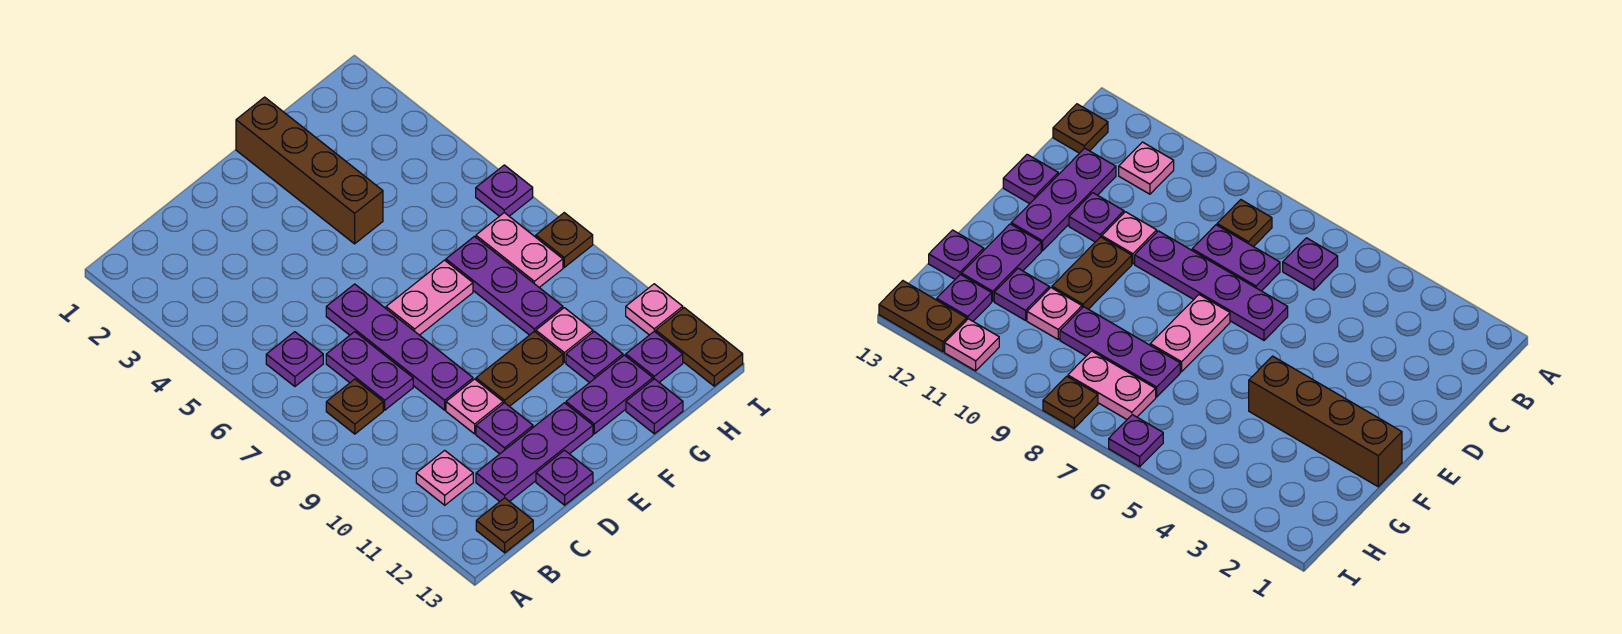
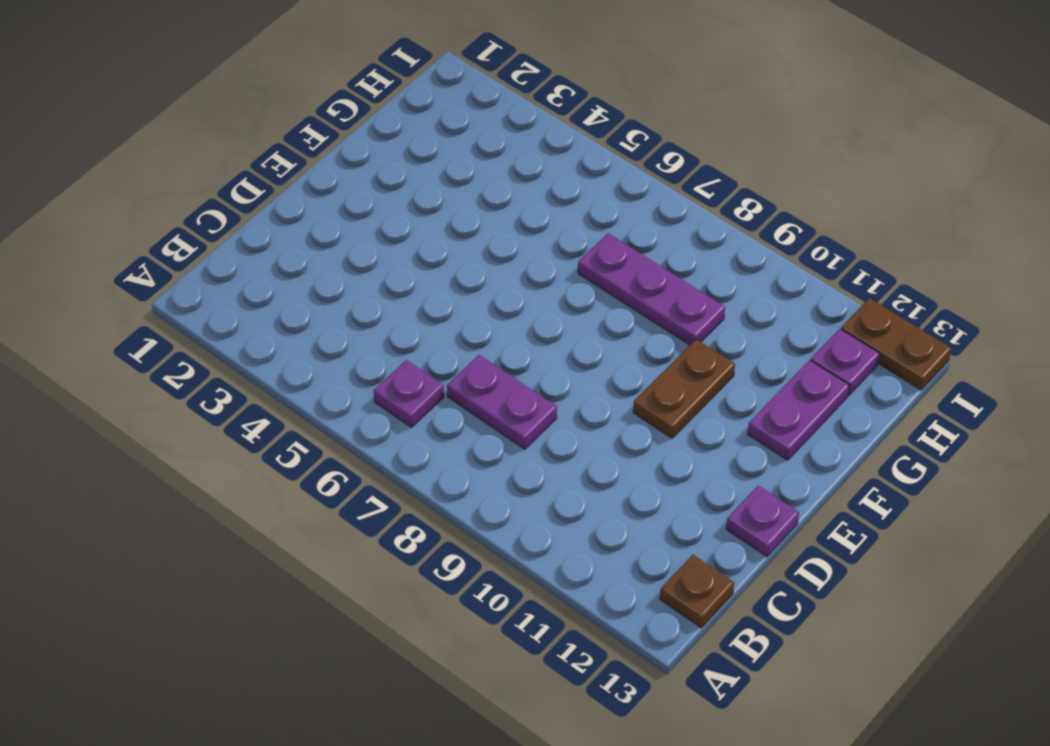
none -> brown 1x1 plate [326,379,383,434]
none -> pink 1x1 plate [416,450,473,505]
none -> purple 1x3 plate [476,403,593,502]

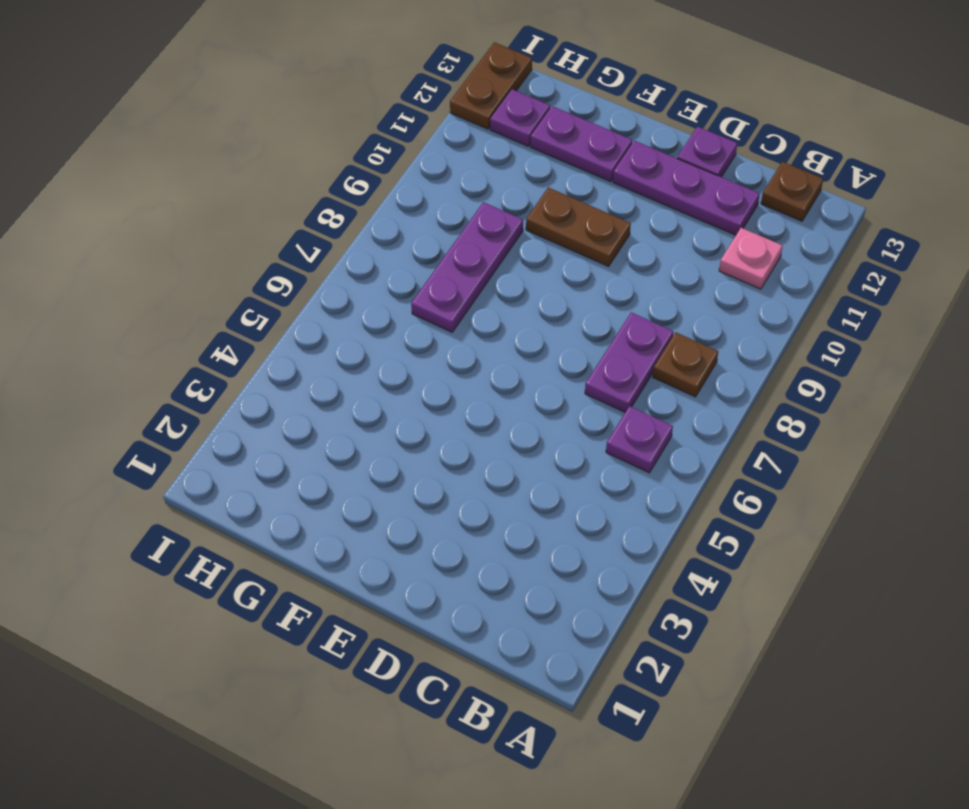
none -> purple 1x4 plate [326,284,473,410]
none -> pink 1x1 plate [446,379,503,434]
none -> purple 1x1 plate [476,403,533,454]

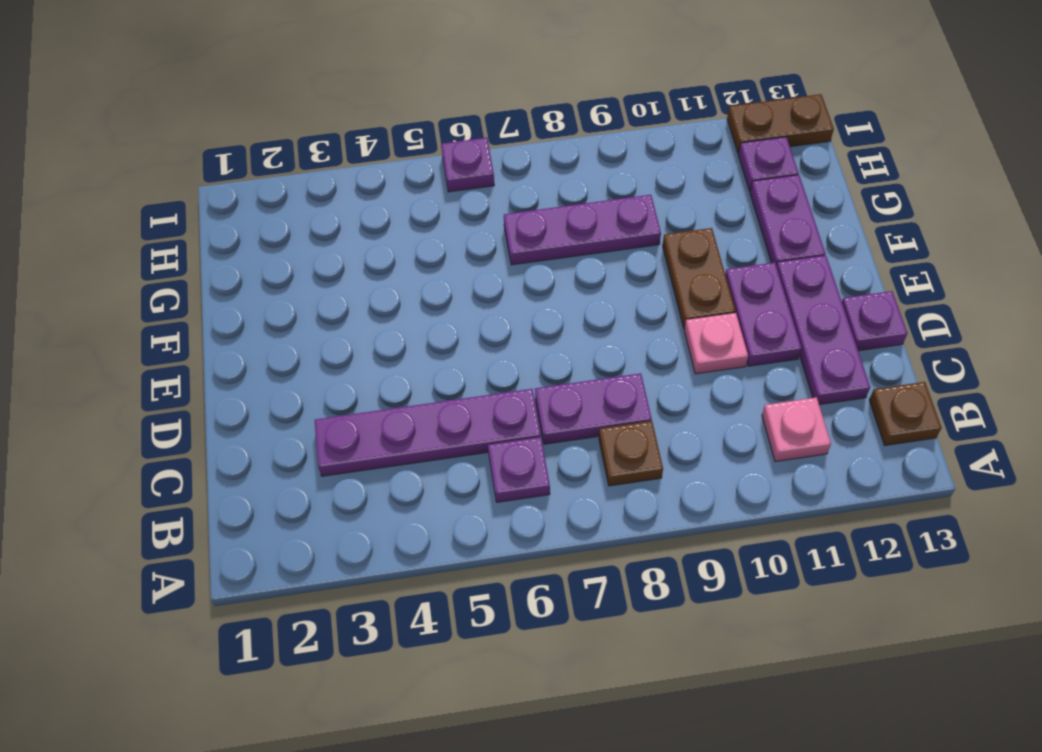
purple 1x4 plate [315,389,541,476] -> purple 1x4 plate moved to [326,284,473,410]
purple 1x2 plate [725,263,801,366] -> purple 1x1 plate [476,403,533,454]
none -> pink 1x2 plate [386,260,473,335]
none -> brown 1x4 brick [236,97,383,244]
none -> pink 1x1 plate [536,308,593,362]

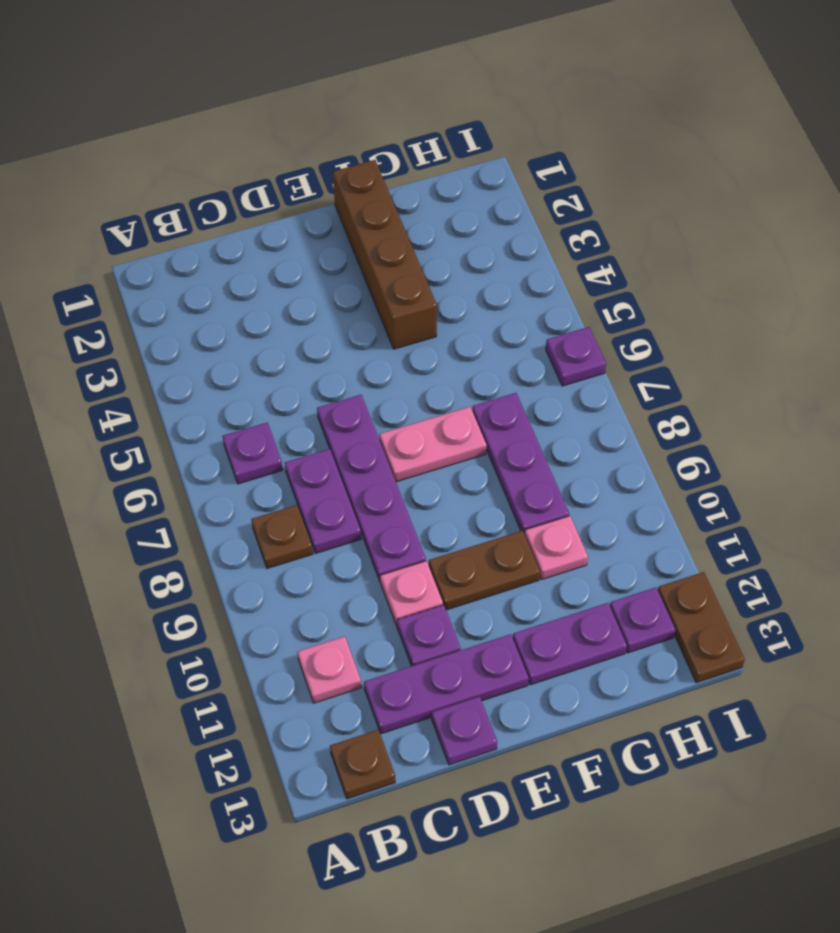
none -> purple 1x1 plate [566,331,623,383]
none -> purple 1x1 plate [626,379,683,434]
none -> pink 1x2 plate [476,213,563,287]

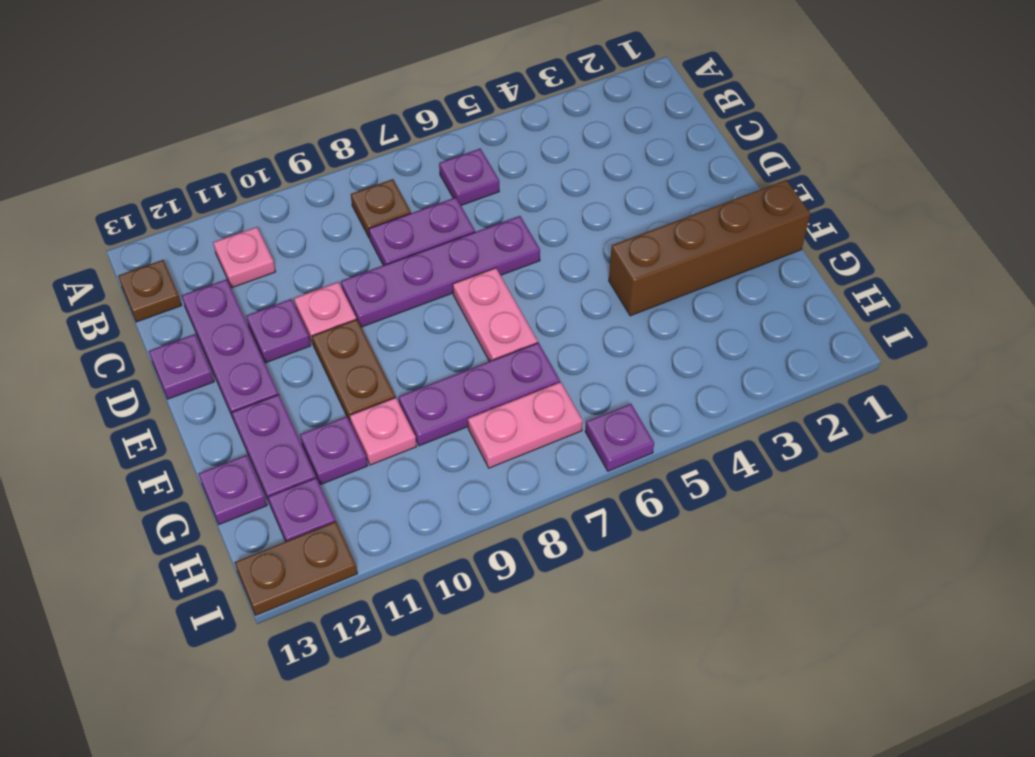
none -> brown 1x1 plate [536,213,593,267]
none -> pink 1x1 plate [626,284,683,335]

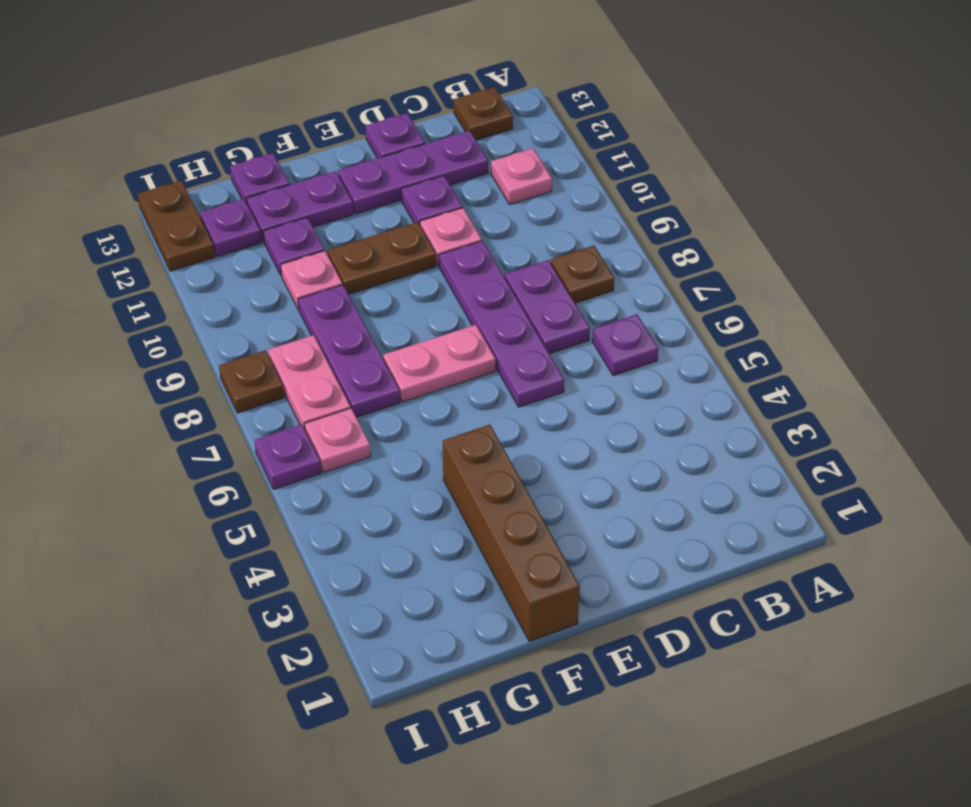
pink 1x1 plate [304,408,371,472] -> pink 1x1 plate moved to [626,284,683,335]

